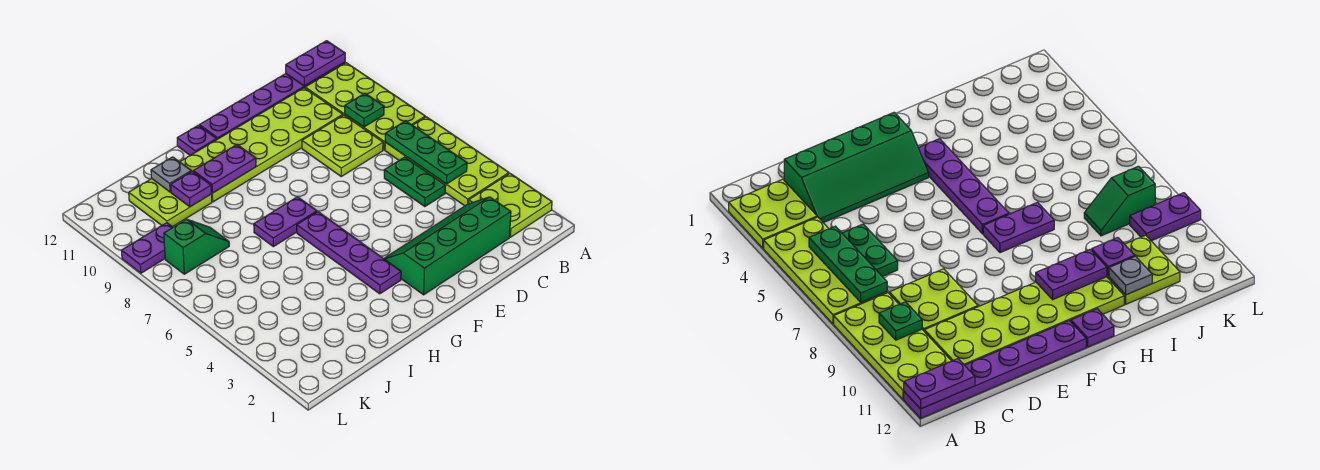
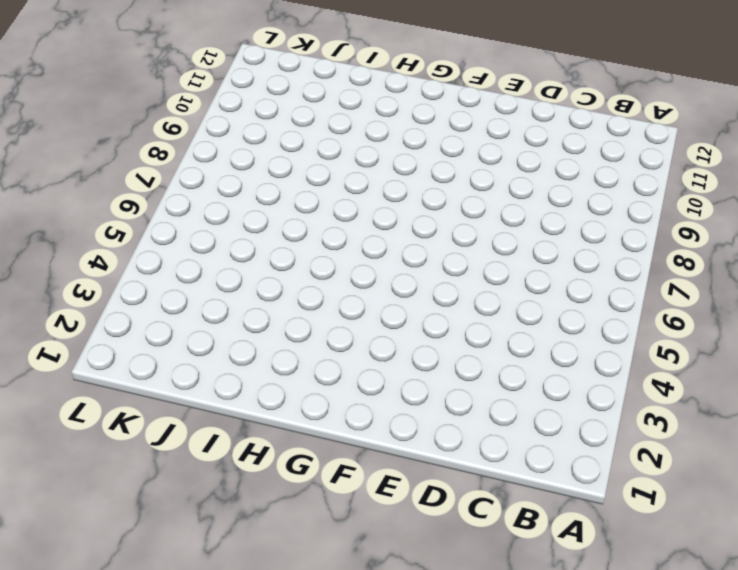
none -> lime 2x2 plate [469,173,552,237]
none -> lime 2x4 plate [385,117,509,206]
none -> lime 2x4 plate [305,63,425,150]

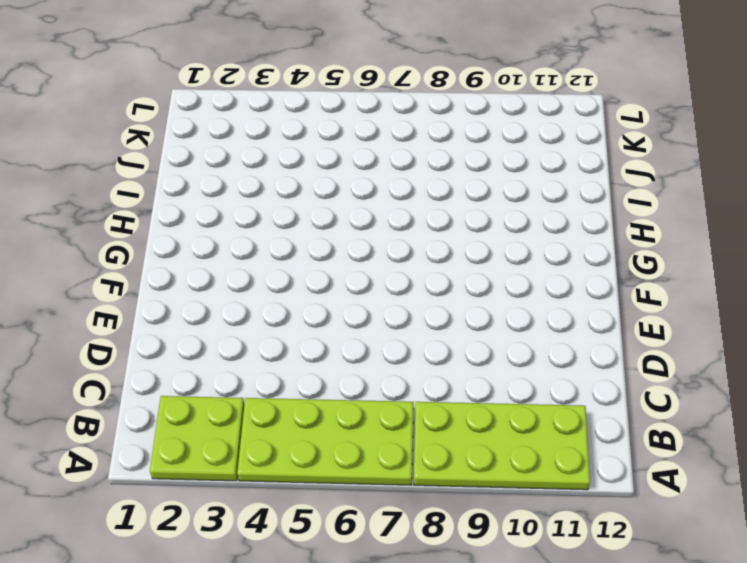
none -> purple 1x6 plate [199,62,345,139]
none -> green 2x4 slope [384,197,511,295]
none -> green 1x2 plate [384,157,446,207]

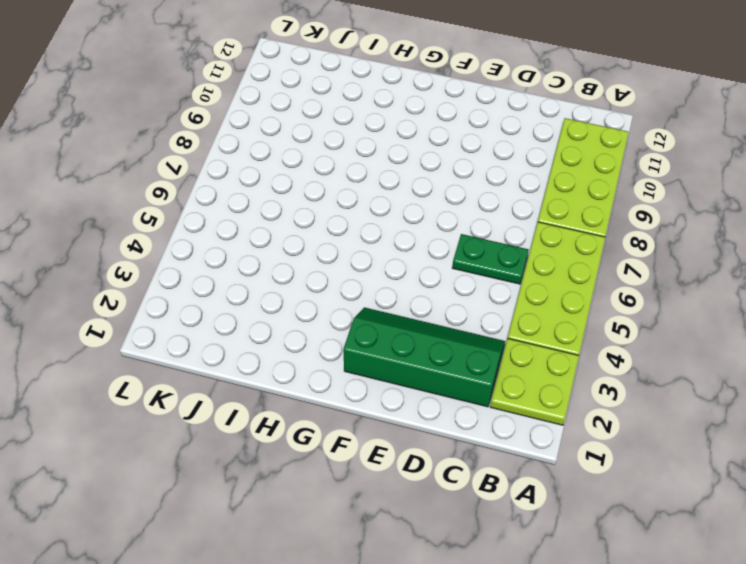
green 1x2 plate [452,234,528,284] -> green 1x2 plate turned to [384,157,446,207]
none -> purple 1x6 plate [199,62,345,139]
none -> lime 2x2 plate [302,115,383,176]
none -> lime 2x6 plate [180,88,343,202]

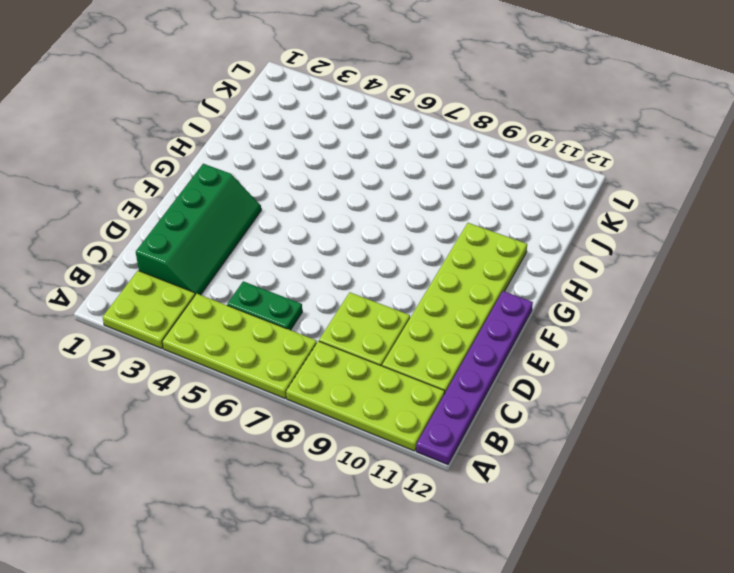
none -> purple 1x4 plate [297,212,401,294]
none -> purple 1x2 plate [254,197,317,247]
none -> purple 1x1 plate [177,125,217,156]

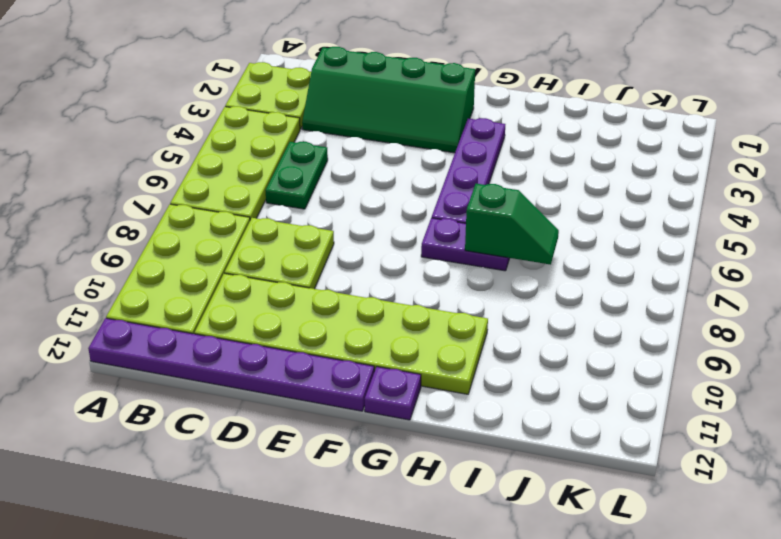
green 1x2 slope [465,184,559,265] -> green 1x2 slope turned to [164,219,229,274]
none -> lime 2x2 plate [129,179,212,227]
none -> purple 1x2 plate [121,223,173,273]
none -> purple 1x2 plate [286,41,345,86]

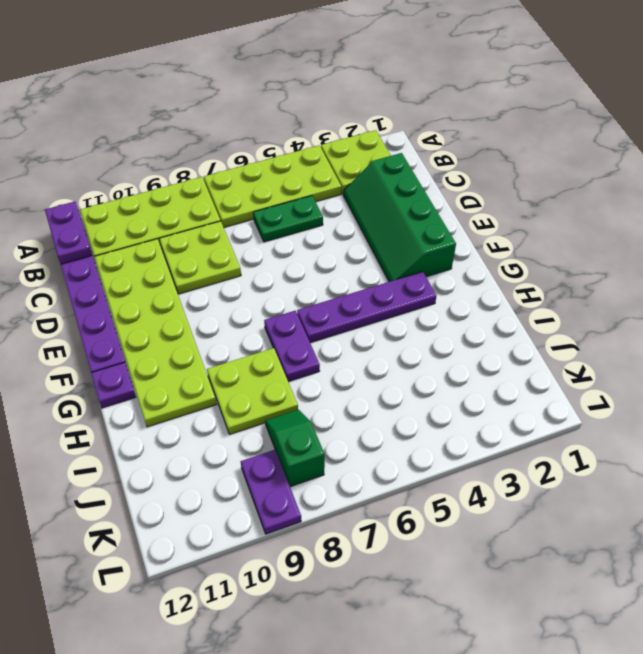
lime 2x2 plate [207,348,298,434] -> lime 2x2 plate moved to [129,179,212,227]
none -> green 1x3 plate [385,121,467,184]
none -> green 1x1 plate [345,93,384,127]
none -> purple 1x2 plate [193,145,256,193]

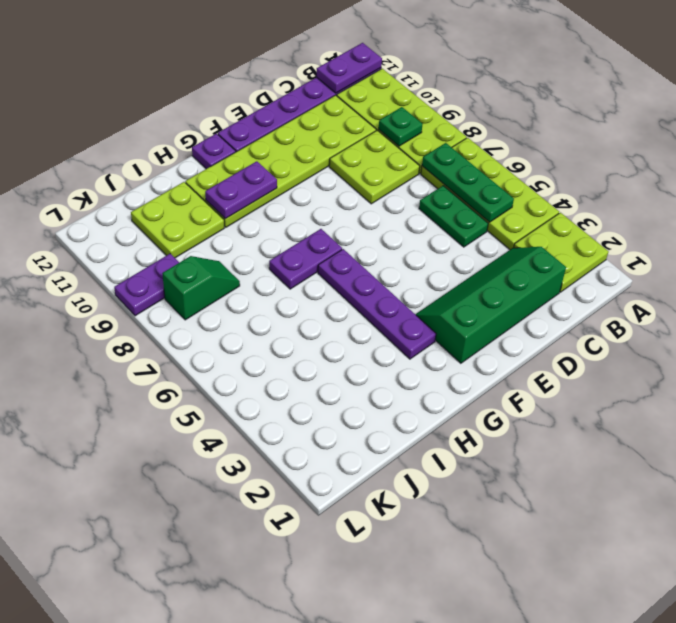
none -> purple 1x1 plate [171,171,211,207]
none -> grey 1x1 plate [151,157,192,192]

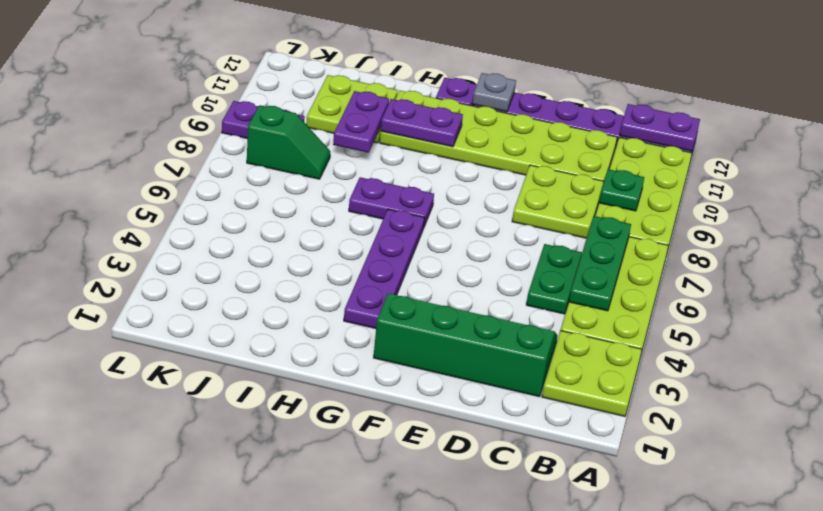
grey 1x1 plate [472,73,516,112] -> grey 1x1 plate moved to [151,157,192,192]
purple 1x2 plate [333,91,389,153] -> purple 1x1 plate [171,171,211,207]

